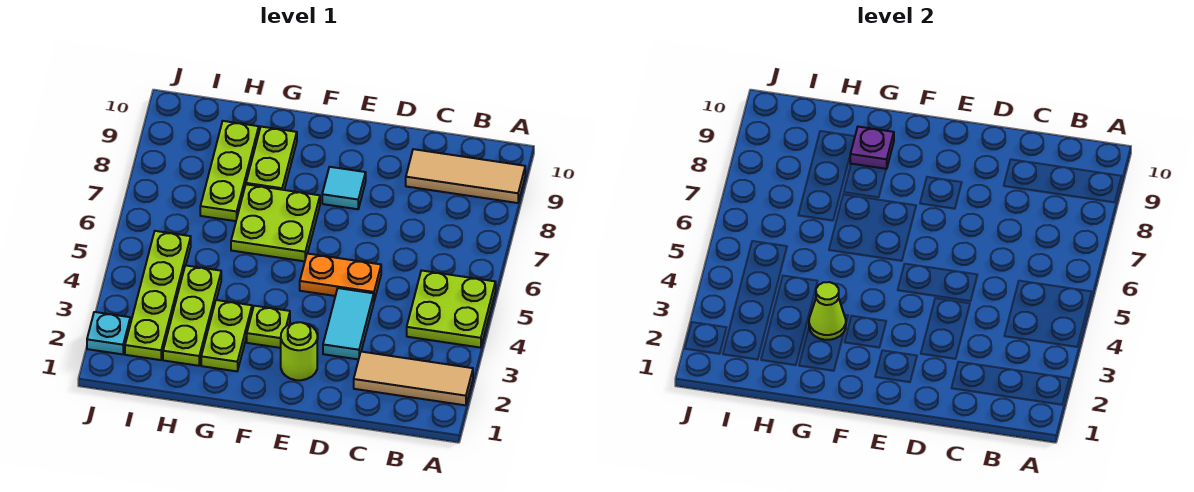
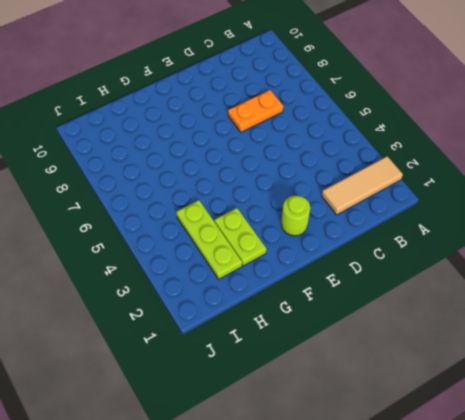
orange 1x2 plate [228,90,283,132] -> orange 1x2 plate moved to [300,253,381,300]
none -> lime 2x2 plate [407,270,496,348]
none -> tan 1x3 tile [406,149,525,203]
none -> cyan 1x2 tile [323,288,374,360]

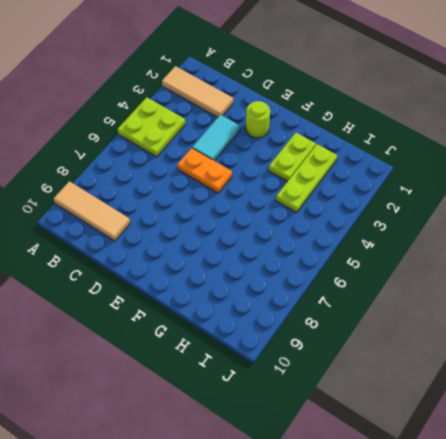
none -> cyan 1x1 tile [322,167,366,209]
none -> lime 1x1 plate [247,306,290,348]
none -> lime 2x2 plate [231,184,320,261]

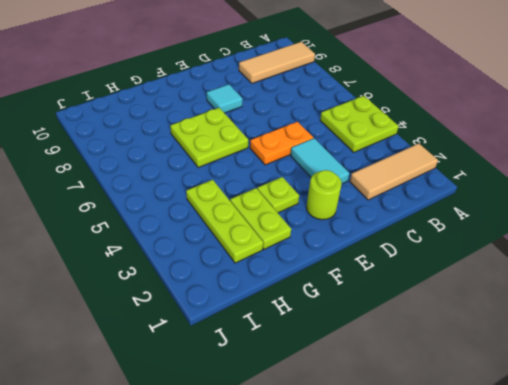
none -> lime 1x2 plate [246,127,297,190]
none -> lime 1x3 plate [200,121,259,221]
none -> lime 1x4 plate [125,231,191,360]

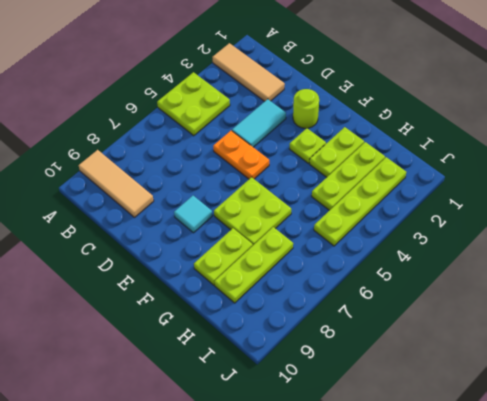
none -> cyan 1x1 plate [87,312,130,354]
none -> lime 1x1 cone [809,282,846,340]
none -> purple 1x1 plate [850,127,894,169]

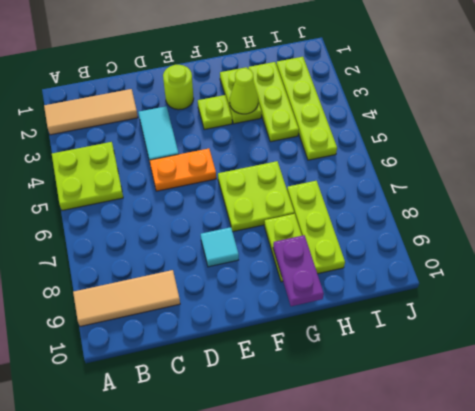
purple 1x2 plate [273,235,324,306] -> purple 1x1 plate [850,127,894,169]
none -> cyan 1x1 plate [87,312,130,354]

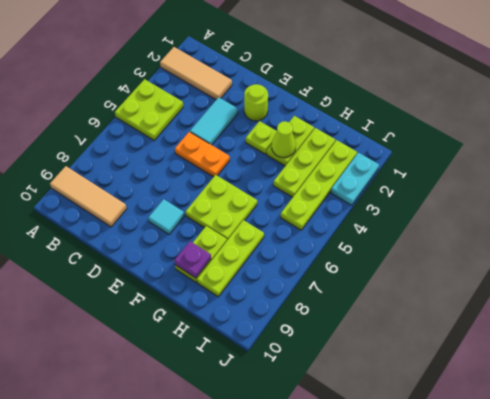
cyan 1x2 plate [331,153,379,205] -> cyan 1x1 plate [87,312,130,354]

